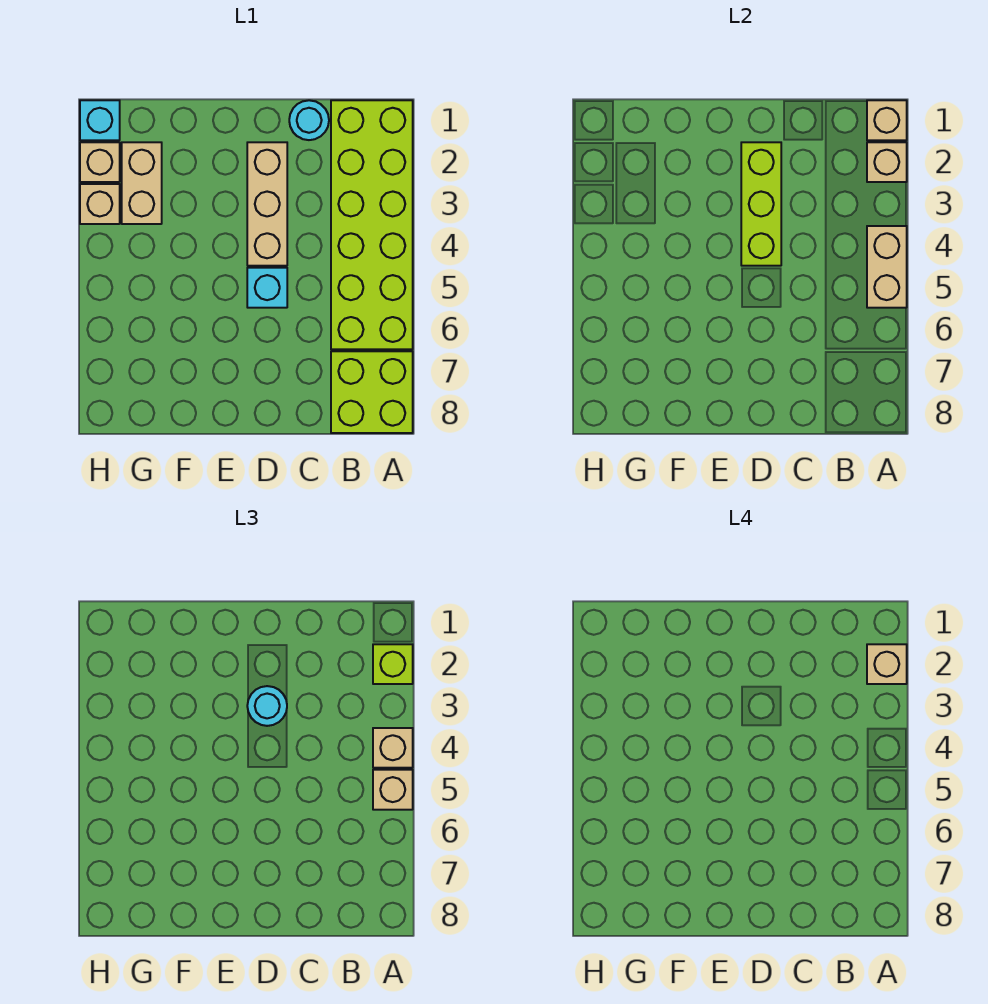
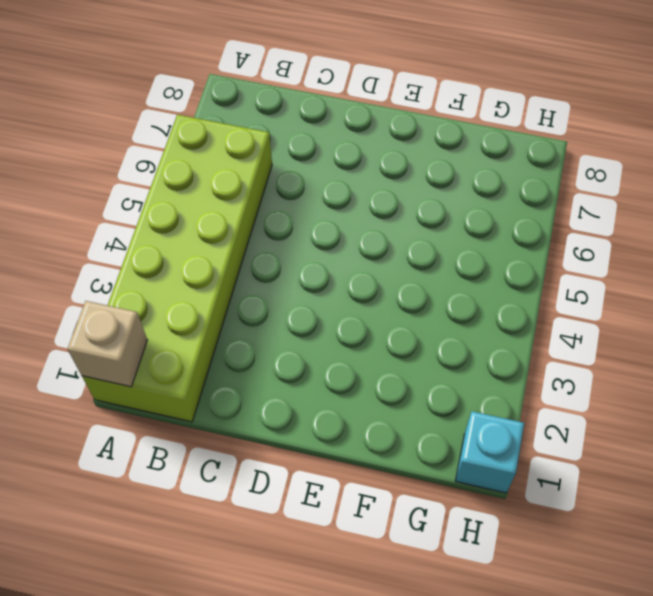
none -> lime 2x2 brick [331,351,413,433]
none -> cyan 1x1 round brick [289,100,329,140]
none -> tan 1x3 brick [247,142,287,266]

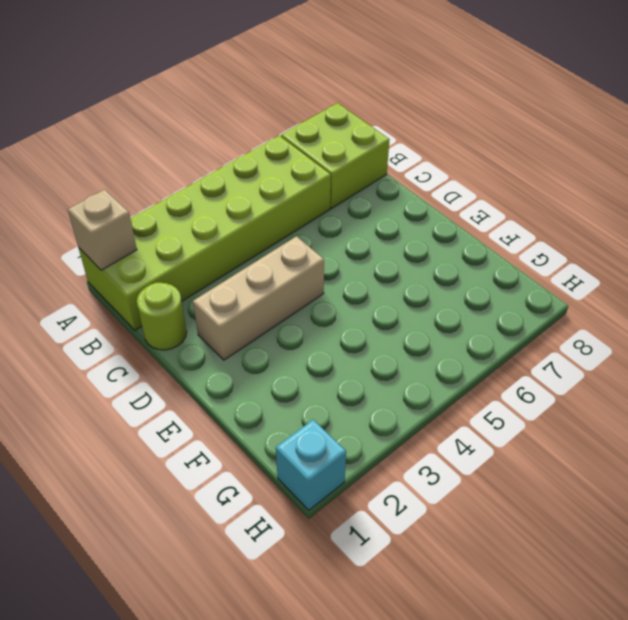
lime 1x1 round brick [137,283,187,350] -> cyan 1x1 round brick [289,100,329,140]
none -> cyan 1x1 brick [247,268,287,308]
none -> tan 1x2 brick [122,142,162,224]
none -> tan 1x1 brick [80,142,120,182]

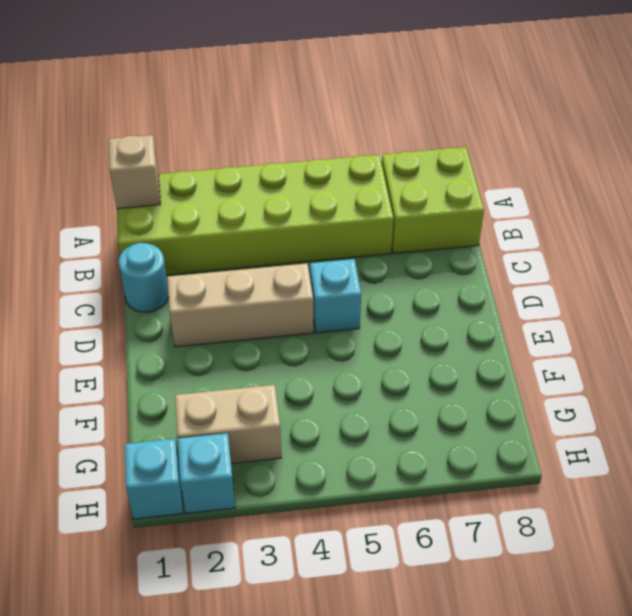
cyan 1x1 brick [178,433,235,513] -> tan 1x1 brick [80,142,120,182]
none -> tan 1x1 brick [80,184,120,224]
none -> tan 1x1 brick [867,142,907,182]
none -> tan 1x2 brick [867,226,907,308]

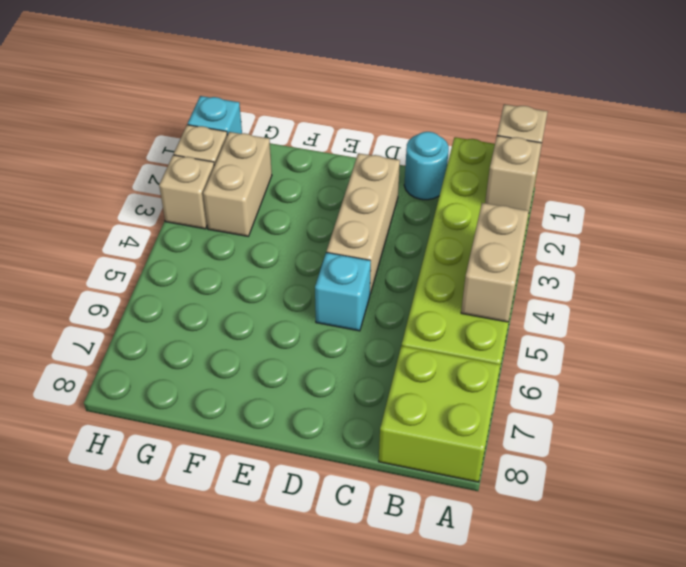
none -> lime 1x3 brick [741,142,781,266]
none -> lime 1x1 brick [373,644,413,684]
none -> tan 1x1 brick [373,728,413,768]

